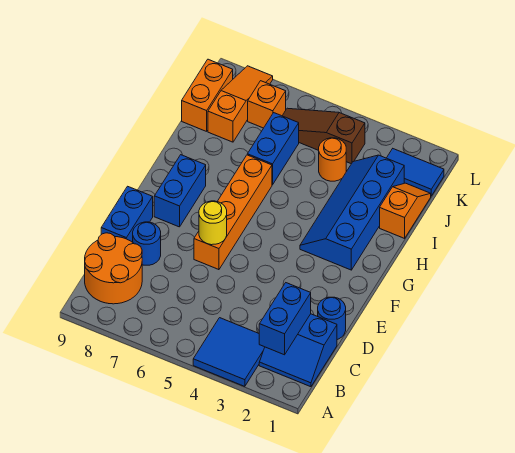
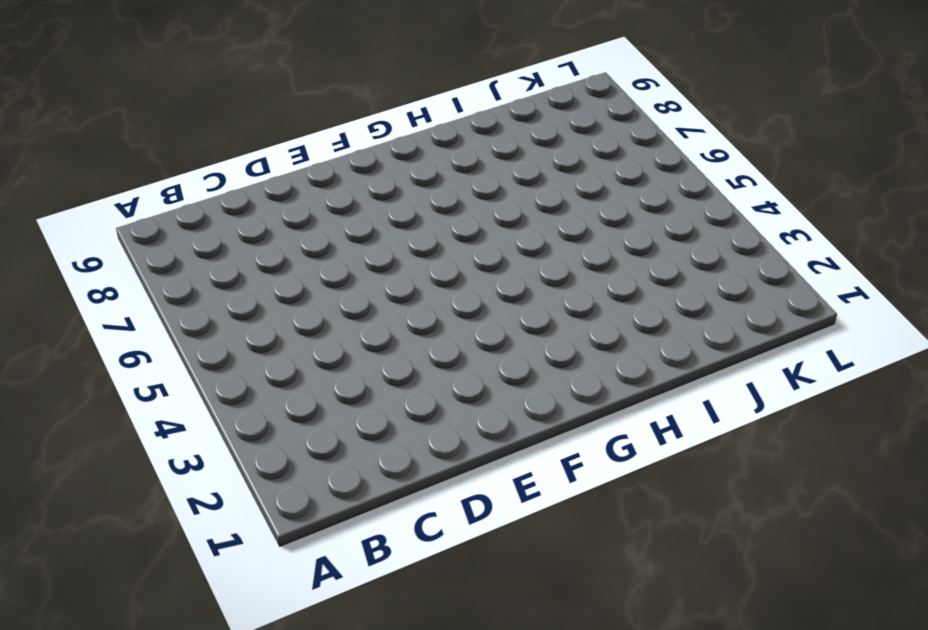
none -> blue 2x2 tile [193,318,265,386]
none -> blue 2x2 slope [259,314,337,387]
none -> orange 2x2 round brick [85,233,142,304]

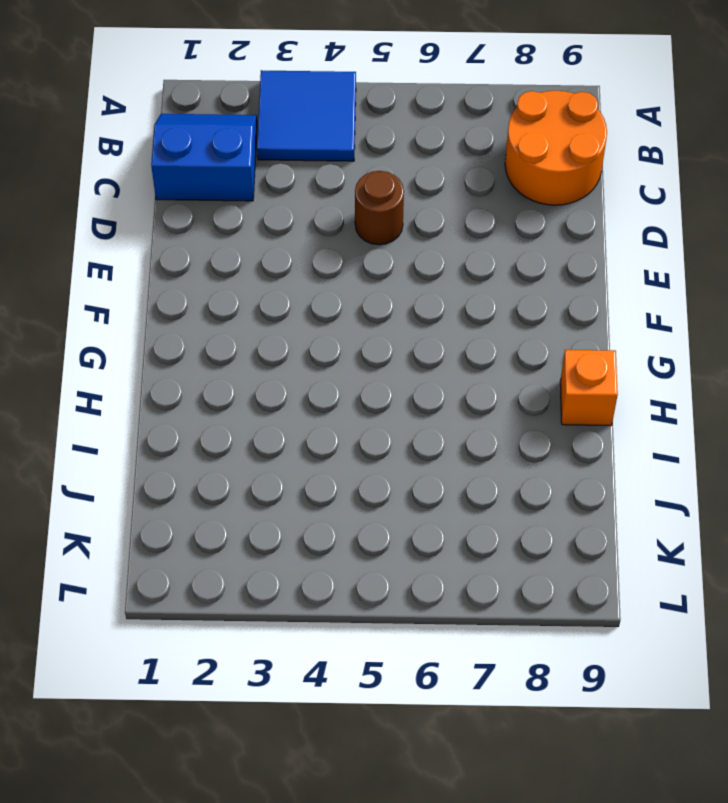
brown 1x1 round brick [355,171,404,245] -> none
orange 1x1 brick [560,350,618,426] -> orange 1x1 brick moved to [248,81,286,128]
none -> blue 1x1 round brick [318,297,346,340]
none -> blue 1x1 round brick [133,222,161,265]
none -> blue 1x2 brick [101,186,153,242]

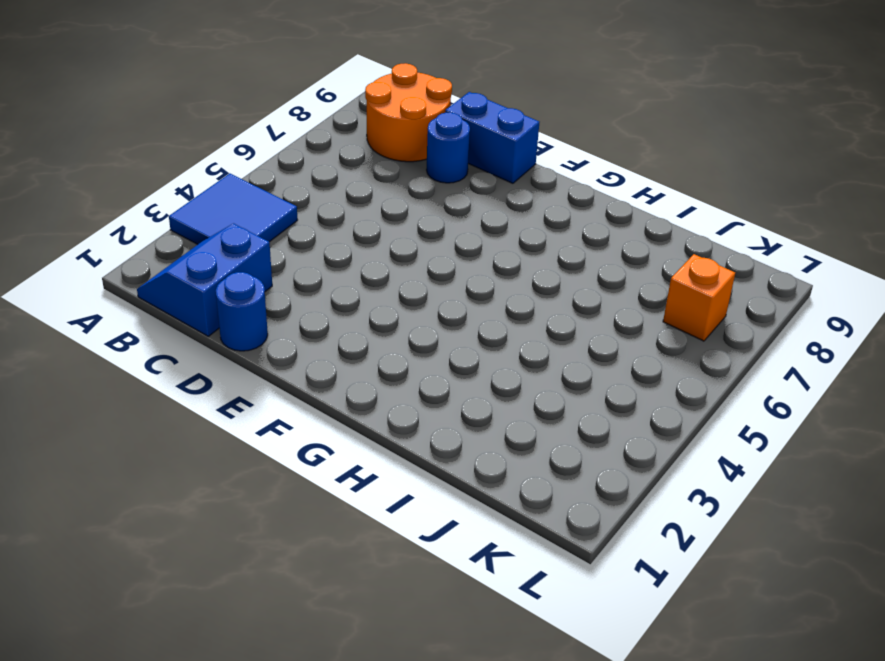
none -> orange 1x4 brick [194,155,272,270]
none -> blue 1x2 brick [154,155,206,227]
none -> blue 2x4 slope [300,155,404,270]

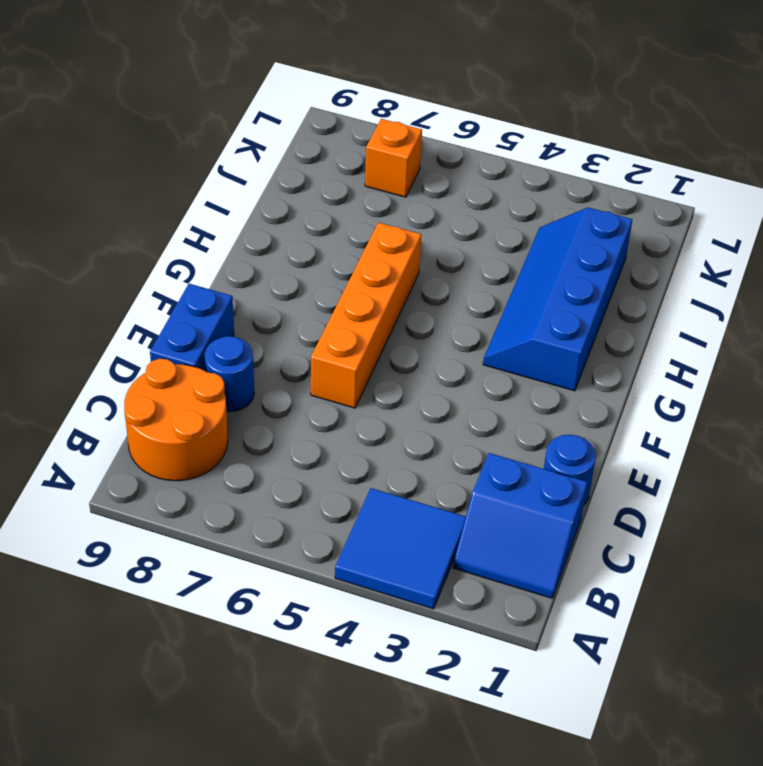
none -> blue 1x2 brick [154,155,206,227]
none -> orange 1x2 slope [380,183,431,238]
none -> blue 1x2 brick [247,113,299,185]

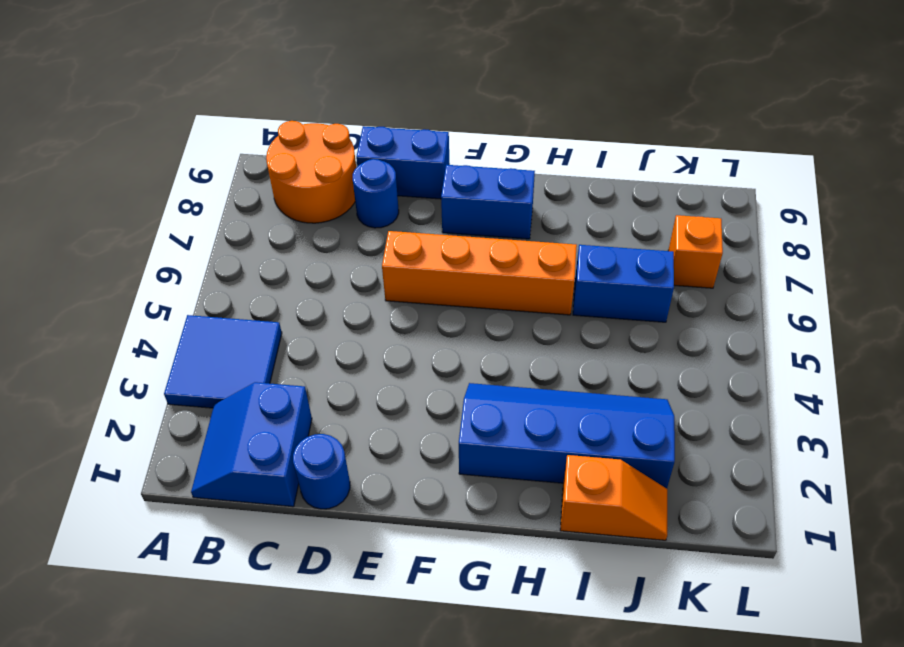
none -> orange 1x1 round brick [319,138,346,181]
none -> orange 1x3 slope [208,66,273,142]
none -> orange 1x2 brick [182,59,233,131]

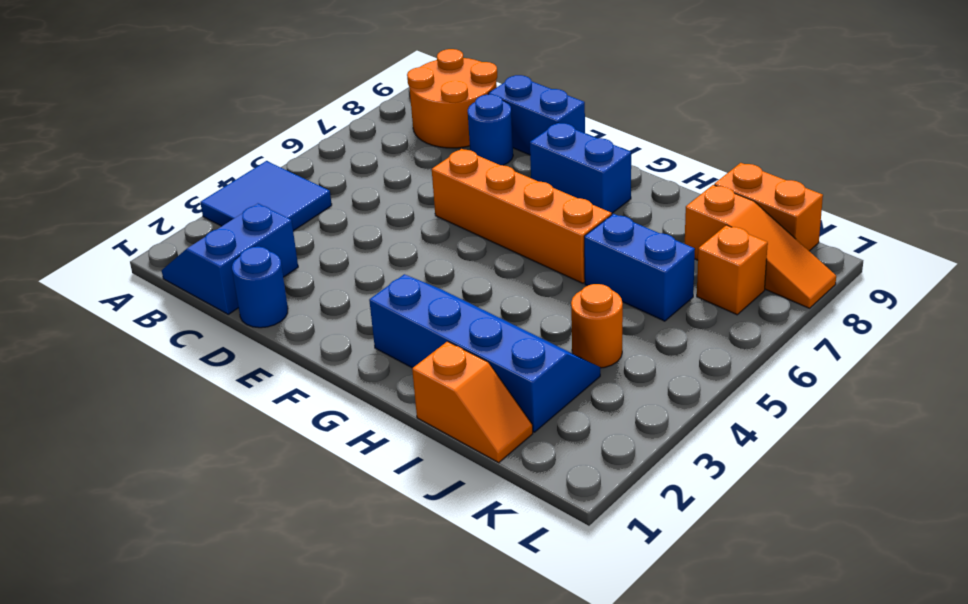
none -> blue 1x2 tile [387,149,444,196]
none -> brown 1x3 slope [282,108,365,164]
none -> blue 1x2 brick [259,283,311,355]

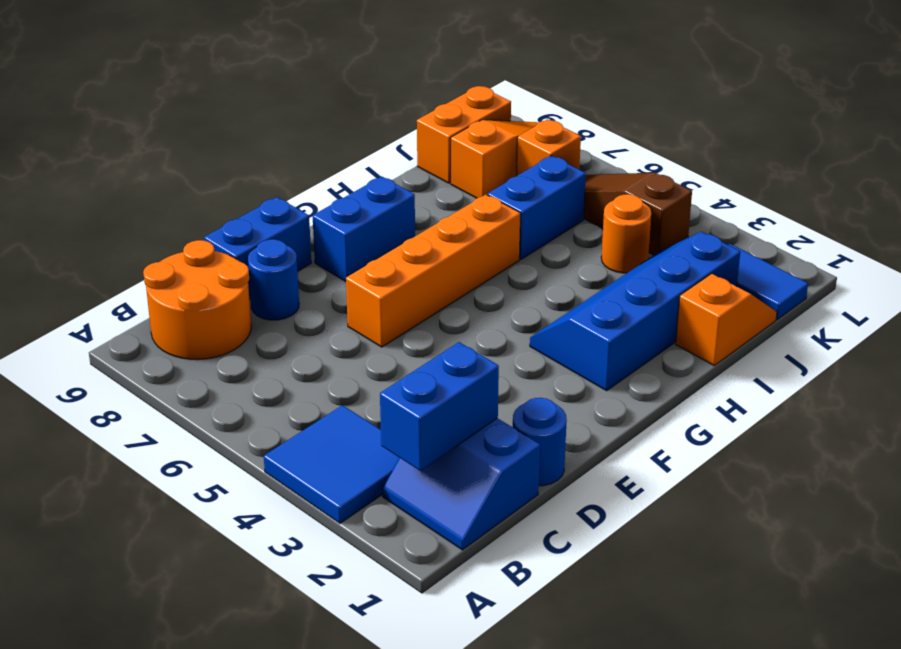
none -> yellow 1x1 round brick [199,201,227,245]

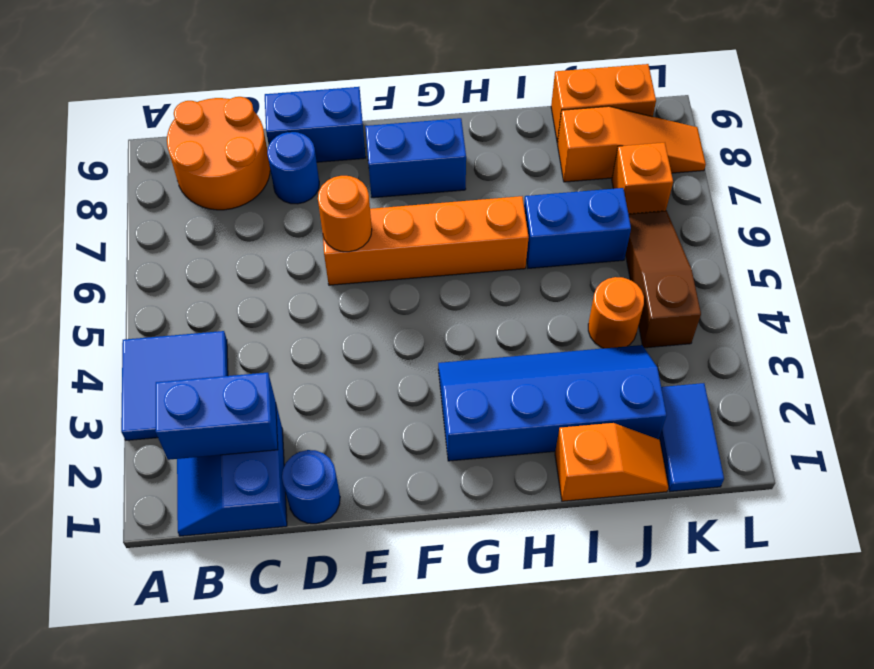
orange 1x1 round brick [318,176,372,252] -> yellow 1x1 round brick [199,201,227,245]

